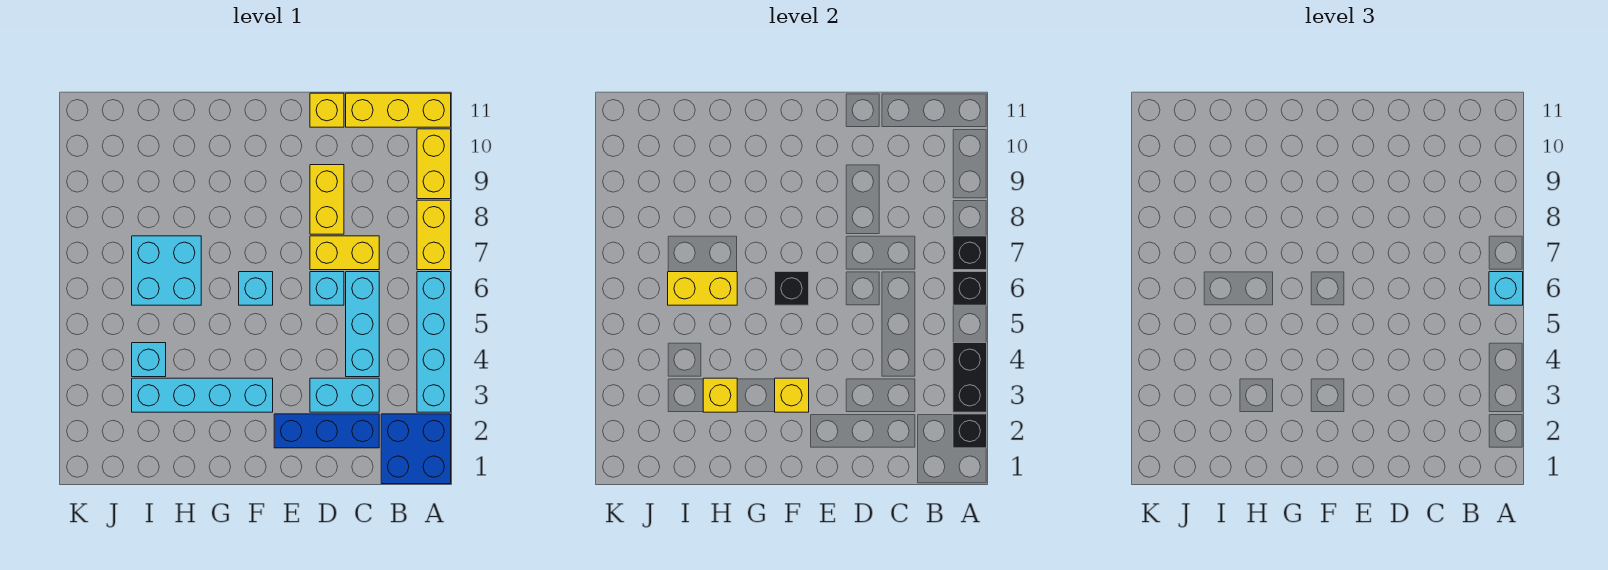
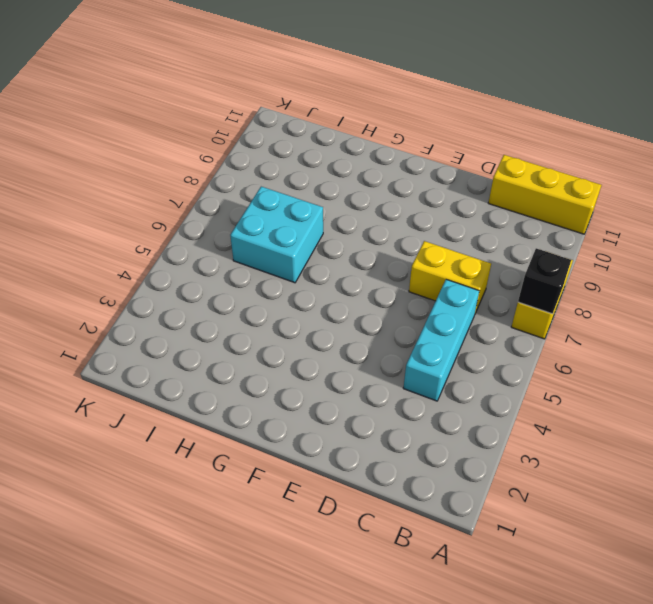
none -> blue 2x2 brick [381,414,451,484]
none -> cyan 1x4 brick [417,272,451,412]
none -> yellow 1x2 brick [417,129,451,199]

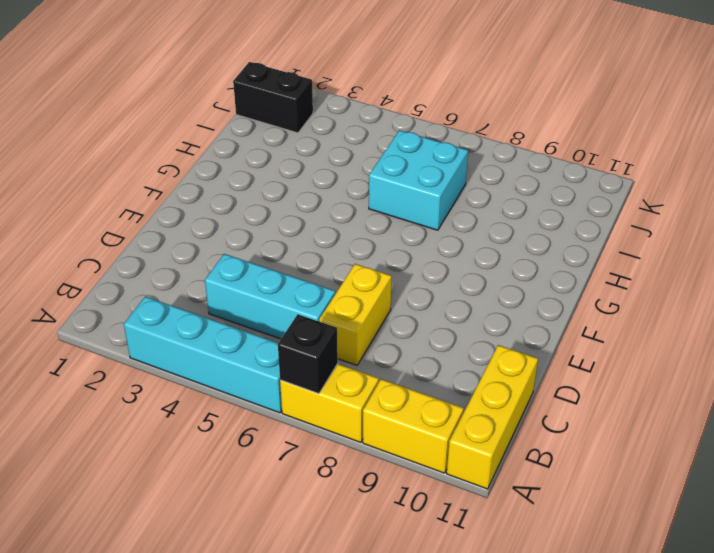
black 1x2 brick [233,62,313,133] -> black 1x2 brick moved to [953,343,987,412]
none -> blue 2x2 brick [381,414,451,484]
none -> blue 1x3 brick [274,414,379,448]
none -> cyan 1x2 brick [310,378,379,412]

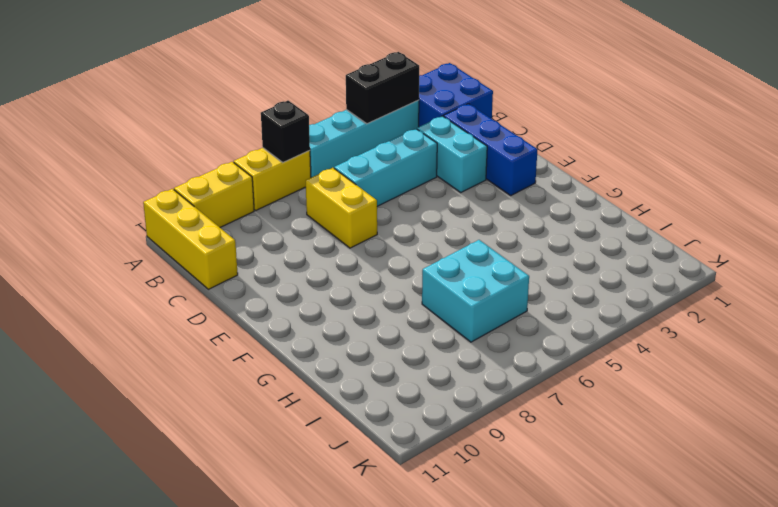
none -> cyan 1x1 brick [310,272,344,305]
none -> yellow 1x2 brick [310,165,344,234]
none -> yellow 1x1 brick [310,93,344,127]

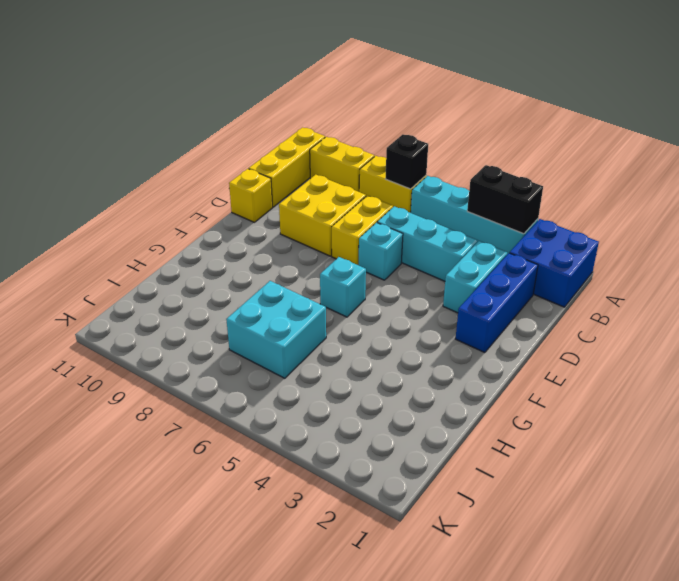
yellow 2x2 brick [279,175,366,256] -> yellow 1x2 brick [310,165,344,234]
none -> cyan 1x4 brick [132,378,273,412]
none -> cyan 1x1 brick [132,343,166,377]
none -> black 1x1 brick [953,414,987,448]

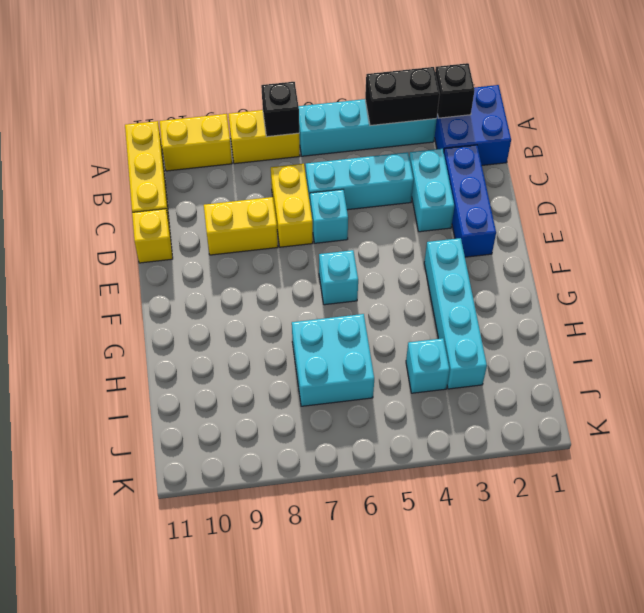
none -> black 1x1 brick [953,272,987,305]
none -> yellow 1x1 brick [775,378,809,412]
none -> black 1x1 brick [775,272,809,305]

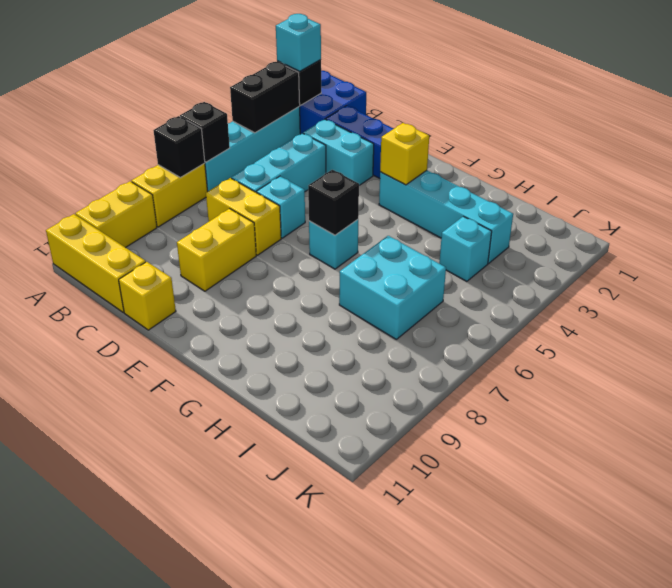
cyan 1x1 brick [276,14,321,71] -> cyan 1x1 brick moved to [1489,272,1523,305]
none -> yellow 1x1 brick [703,378,737,412]
none -> yellow 1x2 brick [668,272,737,305]

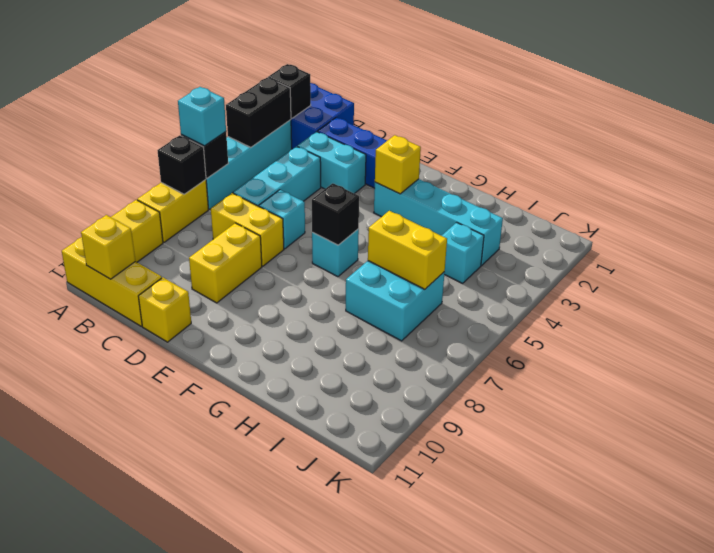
yellow 1x1 brick [81,215,135,279] -> yellow 1x1 brick moved to [703,378,737,412]

